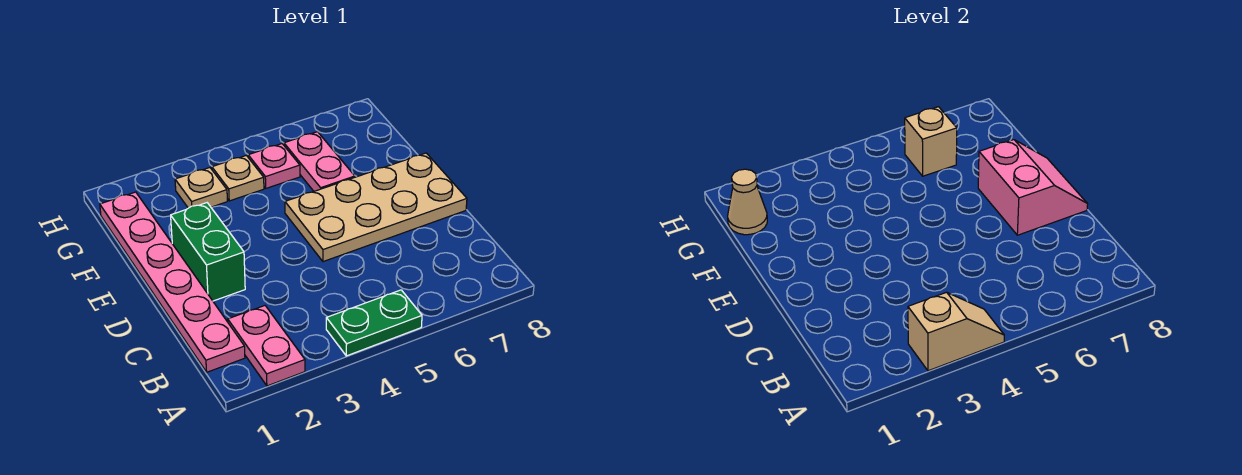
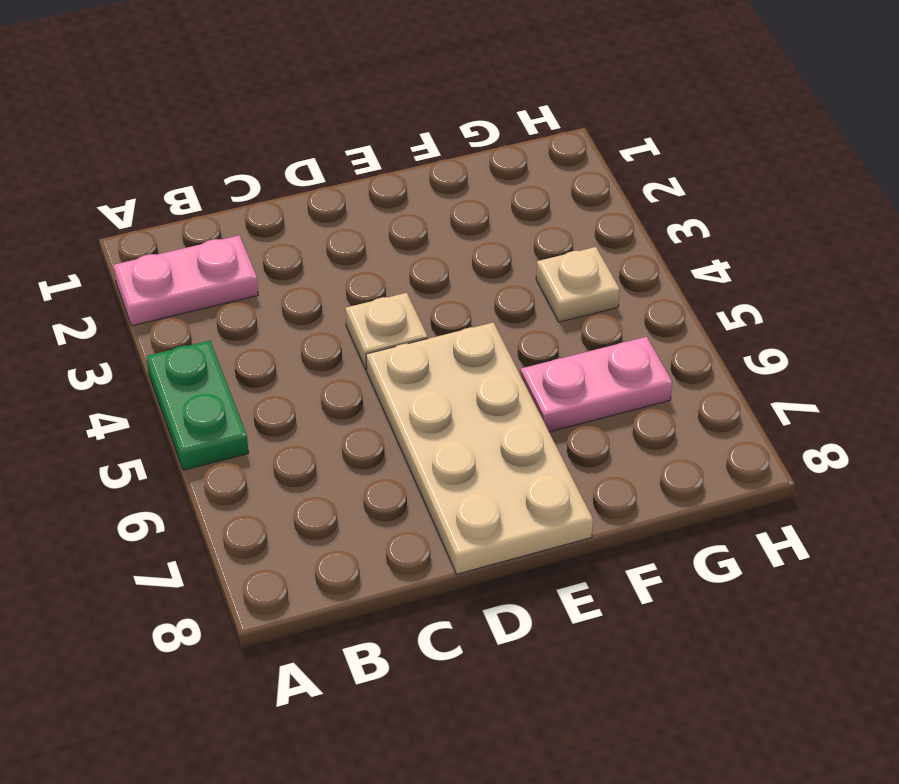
tan 1x1 plate [345,293,428,370] -> tan 1x1 plate moved to [175,168,227,208]
none -> pink 1x6 plate [100,192,245,372]
none -> green 1x2 brick [171,203,245,301]
none -> pink 1x1 plate [248,144,300,188]

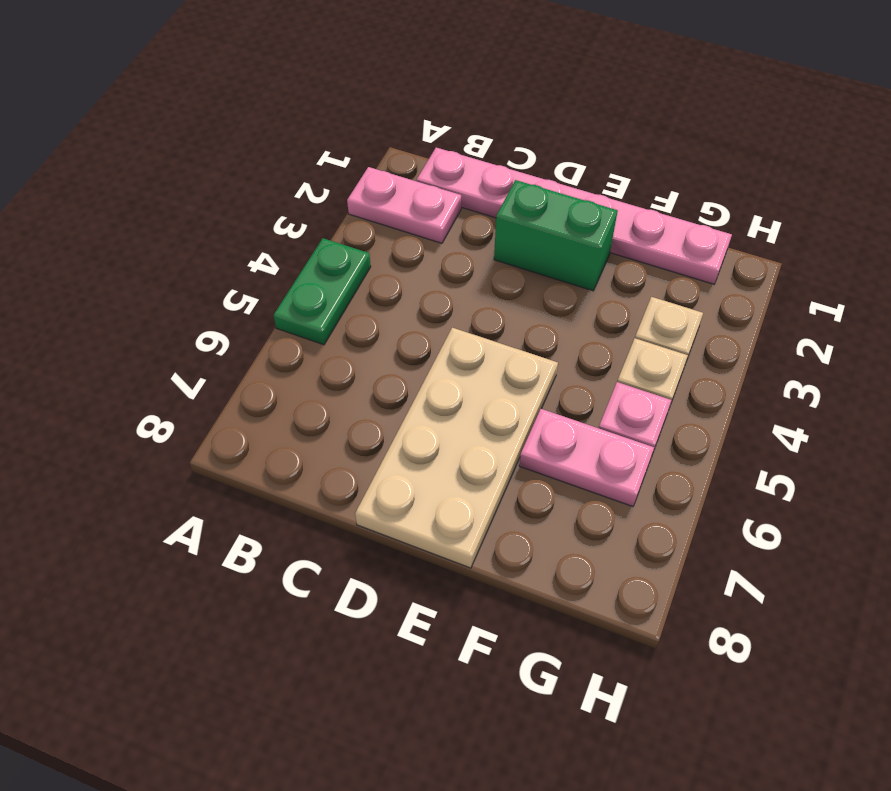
none -> tan 1x2 slope [908,292,1004,371]
none -> pink 2x2 slope [978,140,1088,235]
none -> tan 1x1 cone [728,169,767,235]

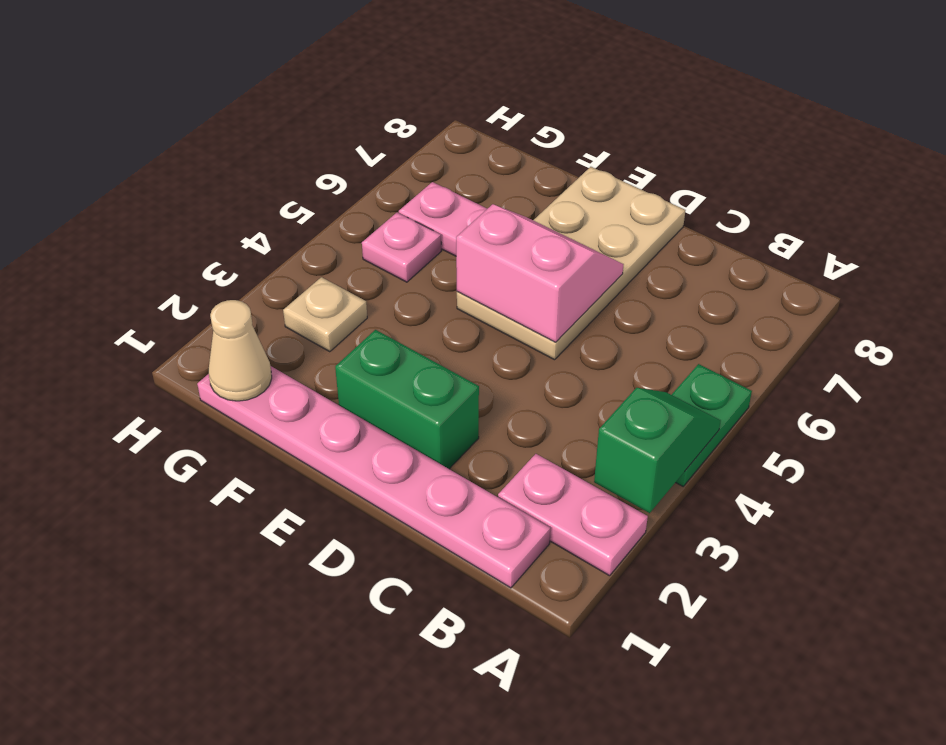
green 1x2 slope [594,388,721,513] -> tan 1x2 slope [908,292,1004,371]
pink 2x2 slope [456,204,624,342] -> pink 2x2 slope moved to [978,140,1088,235]
none -> tan 1x1 plate [212,155,264,201]
none -> tan 1x1 brick [905,107,957,176]

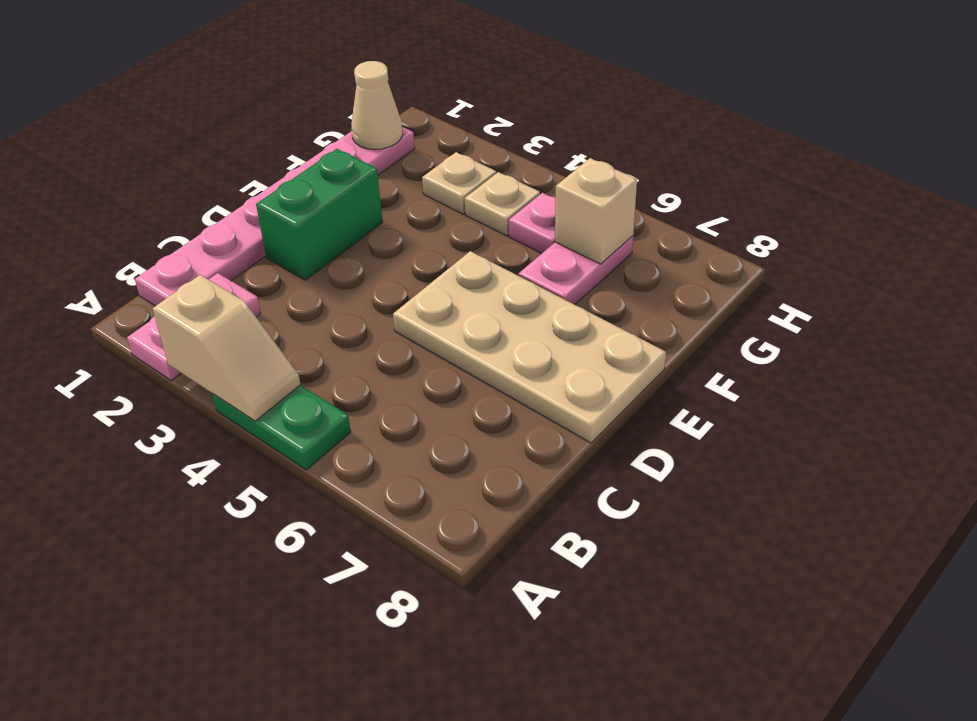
none -> pink 2x2 slope [978,140,1088,235]

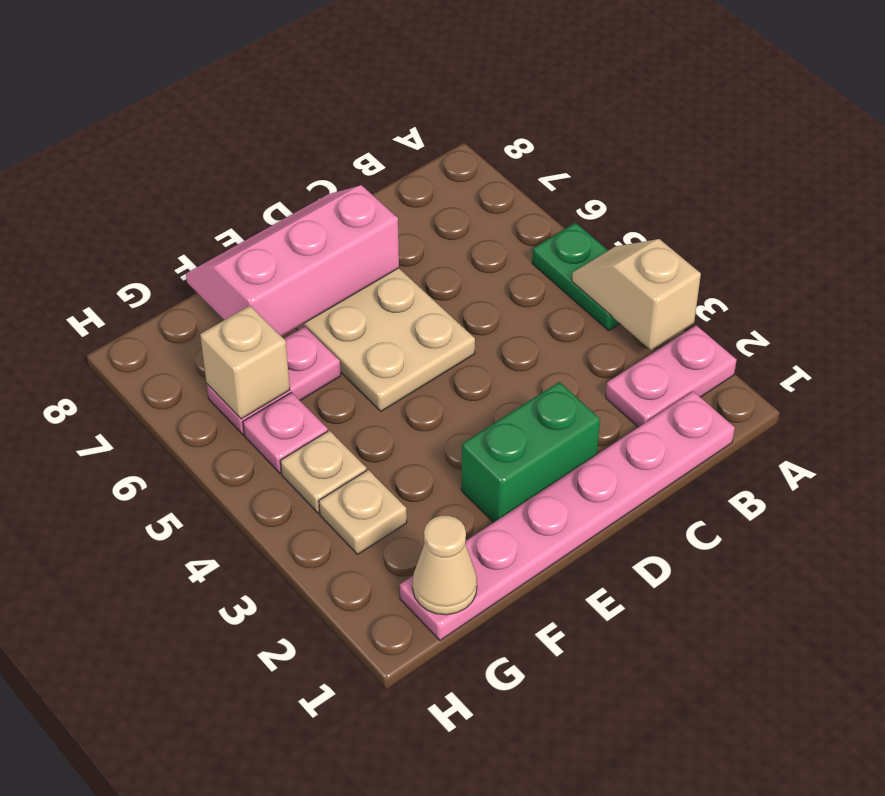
pink 2x3 slope [186,185,399,337] -> pink 2x2 slope [978,140,1088,235]

